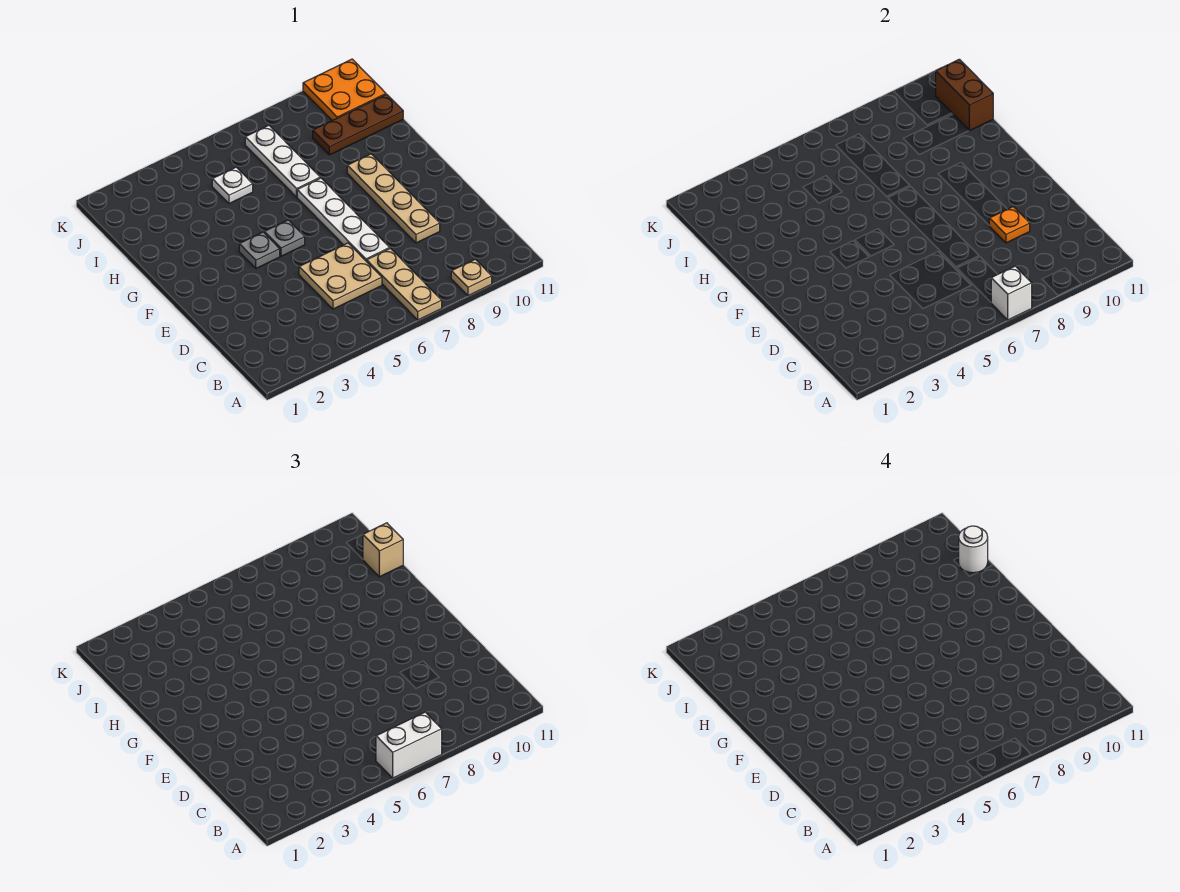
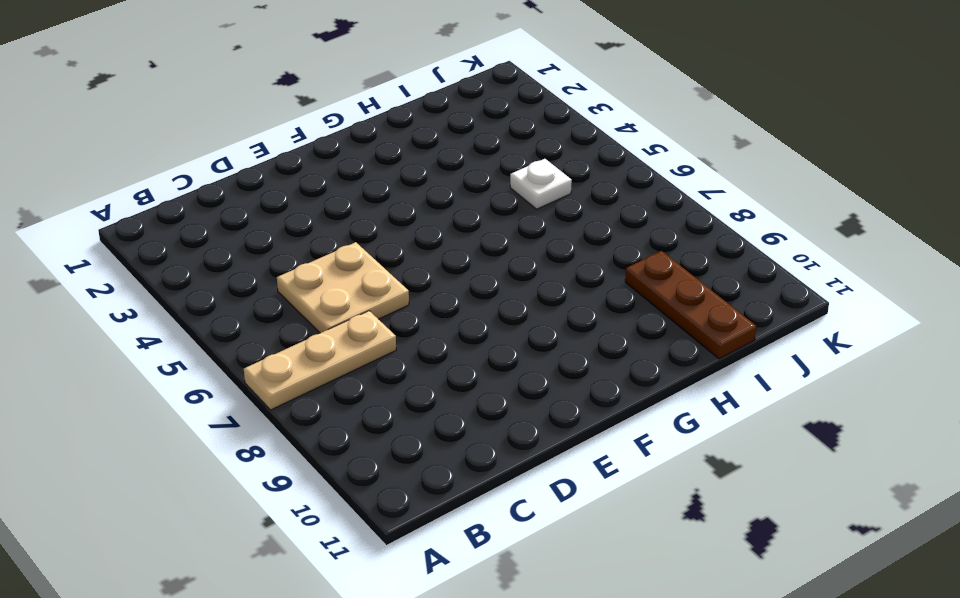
none -> tan 1x1 plate [451,259,492,296]
none -> white 1x4 plate [297,178,390,262]
none -> tan 1x4 plate [347,154,440,243]

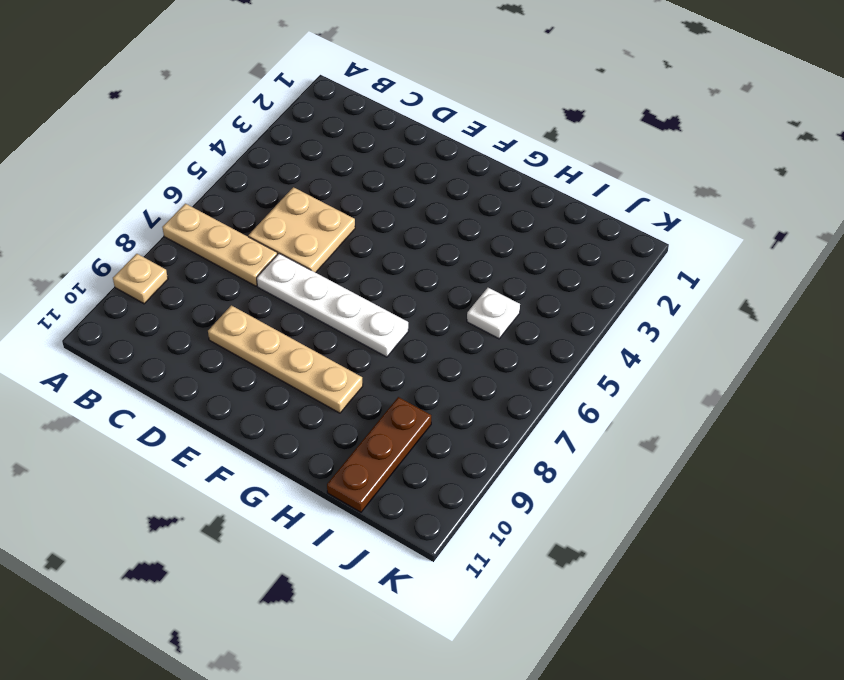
none -> grey 1x1 plate [239,232,280,268]
none -> grey 1x1 plate [264,220,305,256]
none -> white 1x3 plate [245,125,320,197]

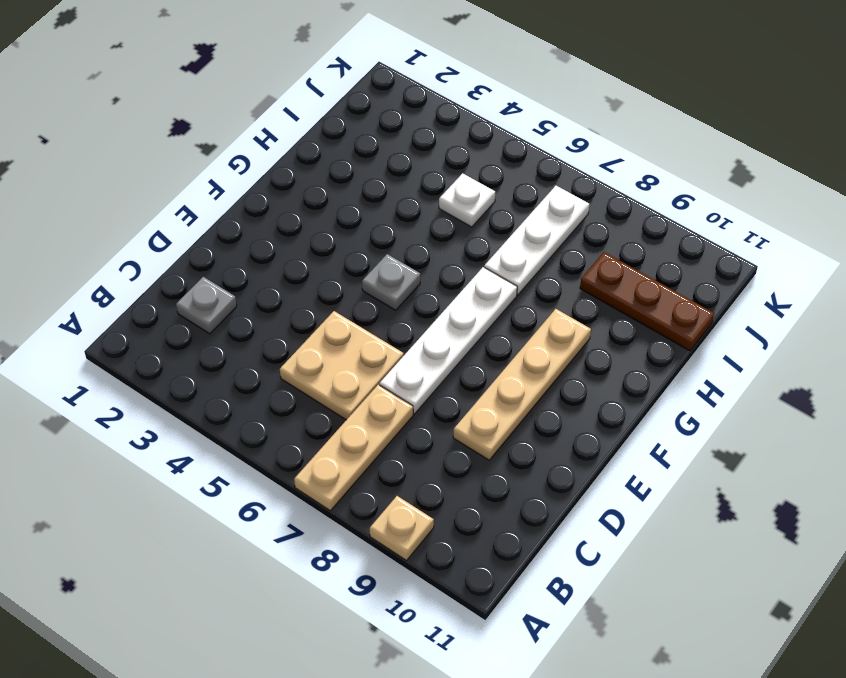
grey 1x1 plate [176,277,237,334] -> grey 1x1 plate moved to [239,232,280,268]
none -> orange 2x2 plate [303,59,386,120]
none -> white 1x1 brick [991,266,1032,320]
none -> orange 1x1 plate [989,207,1030,243]

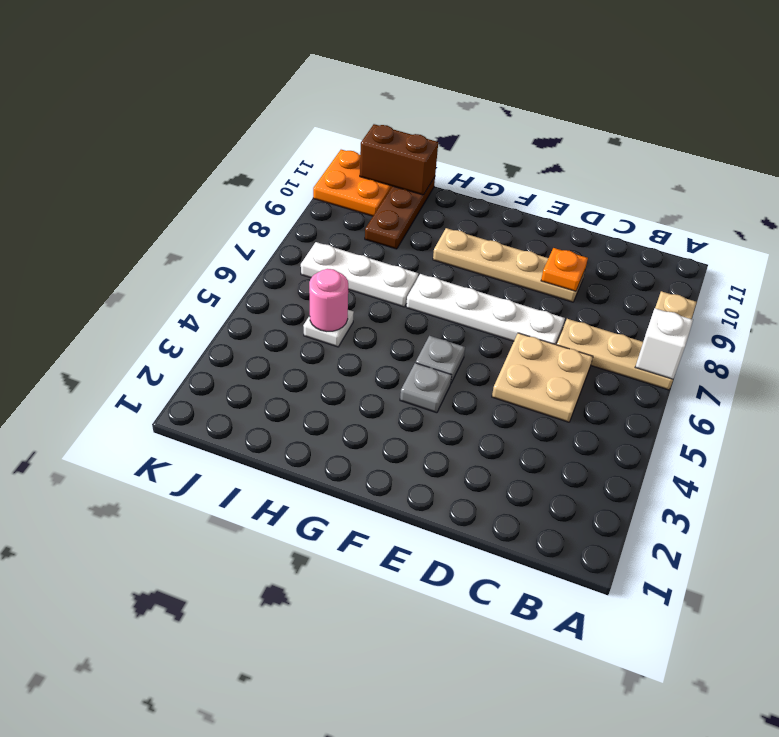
pink 1x1 round brick [309,269,348,331] -> none
none -> white 1x2 brick [376,712,442,778]
none -> tan 1x1 brick [363,523,403,577]
none -> white 1x1 round brick [959,526,988,573]

